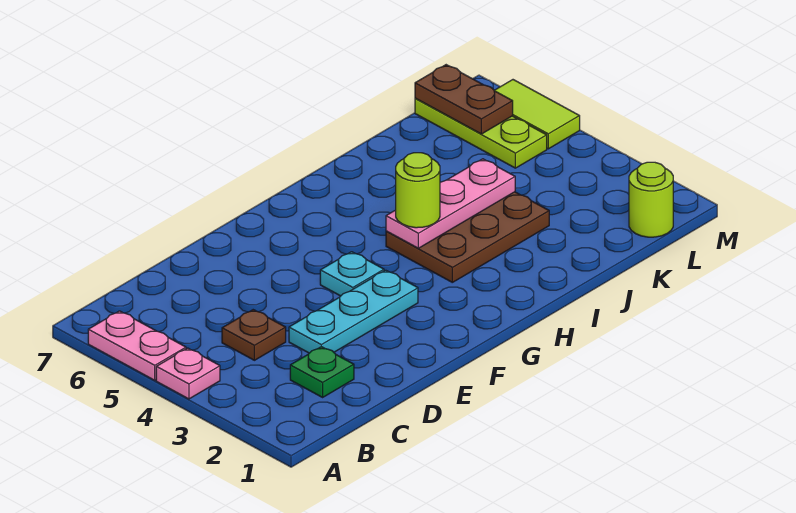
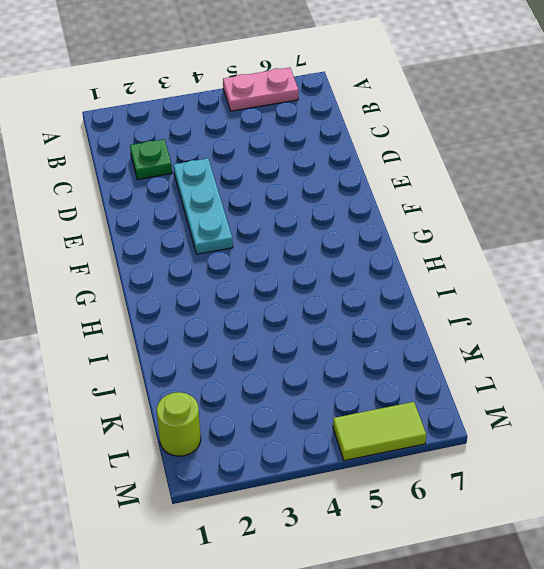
none -> pink 1x1 plate [156,348,220,399]
none -> brown 1x1 plate [222,310,286,360]
none -> cyan 1x1 plate [320,252,384,296]

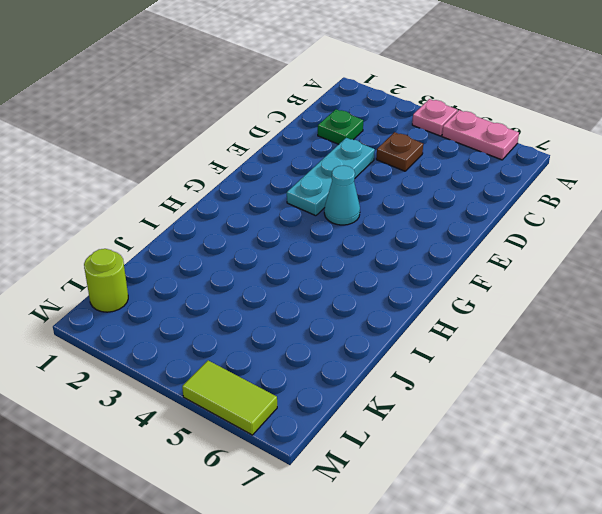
cyan 1x1 cone [324,165,360,225] -> cyan 1x1 plate [320,252,384,296]
none -> brown 2x3 plate [386,192,549,282]
none -> lime 1x3 plate [415,98,547,168]
none -> pink 1x3 plate [386,159,515,248]

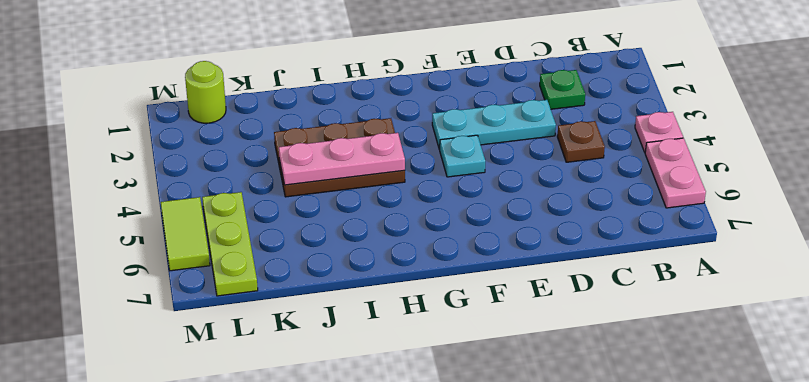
none -> brown 1x2 plate [415,65,513,134]
none -> lime 1x1 round brick [396,153,440,228]

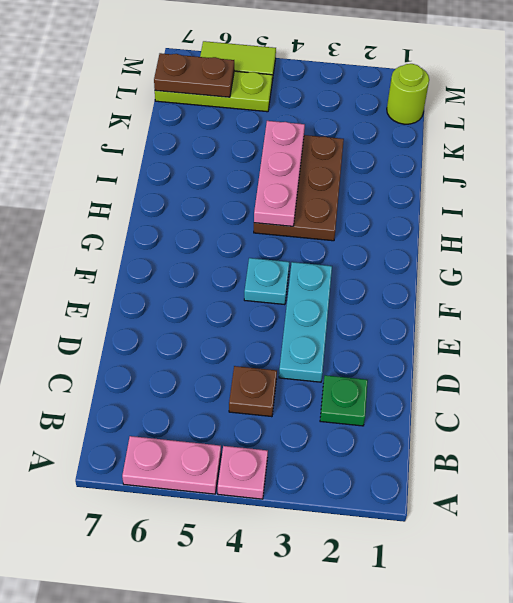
none -> lime 1x1 round brick [396,153,440,228]

